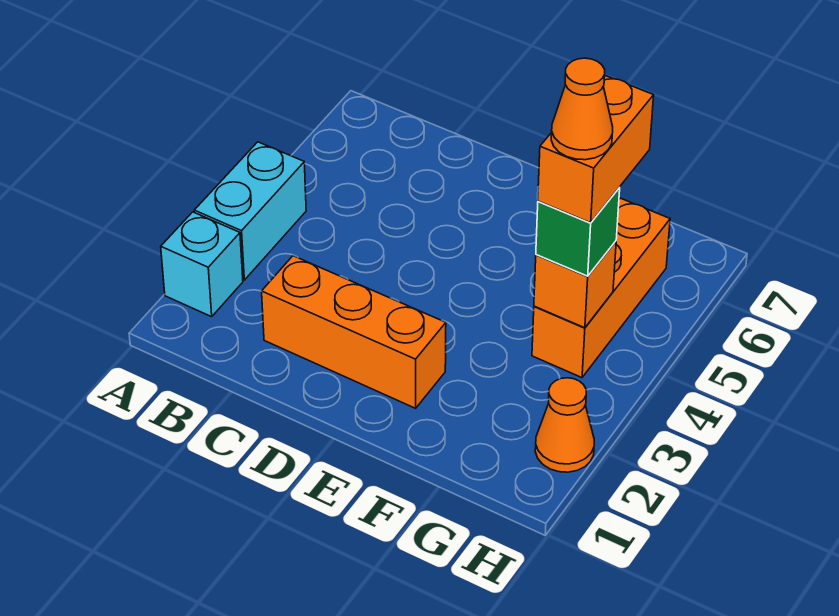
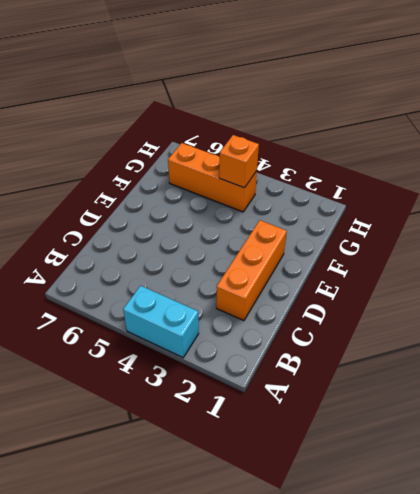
none -> cyan 1x1 brick [161,212,243,317]
none -> orange 1x1 cone [535,378,594,472]

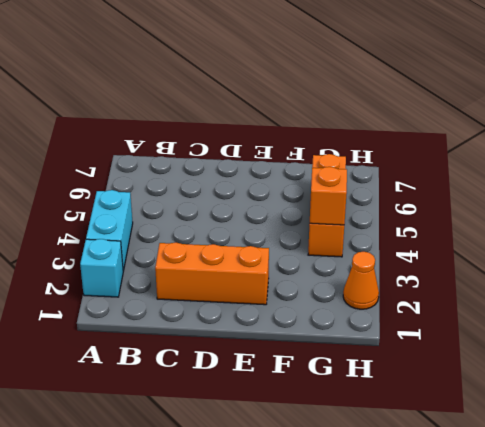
none -> green 1x1 brick [536,187,620,276]
none -> orange 1x2 brick [538,76,654,223]

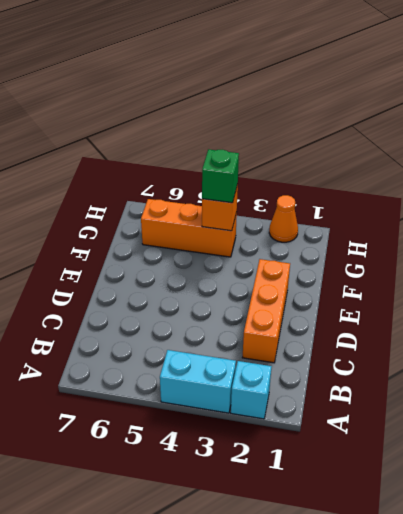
none -> orange 1x2 brick [538,76,654,223]
none -> orange 1x1 cone [551,58,613,160]

